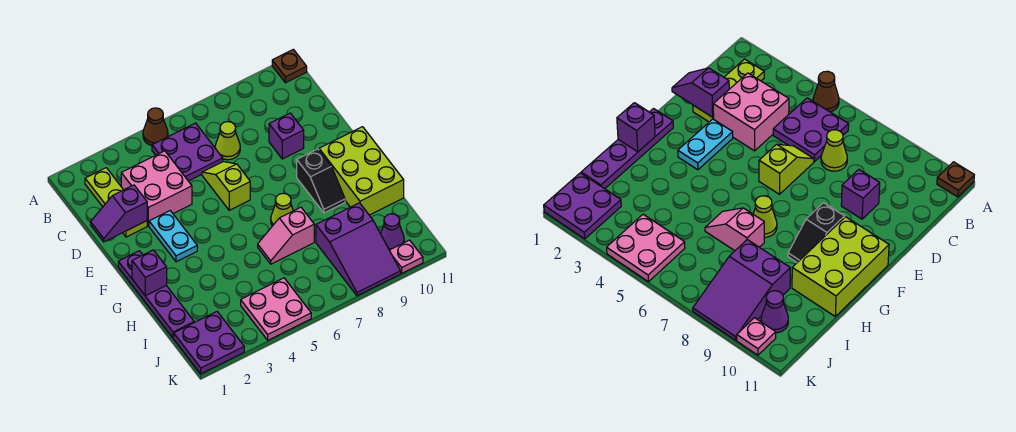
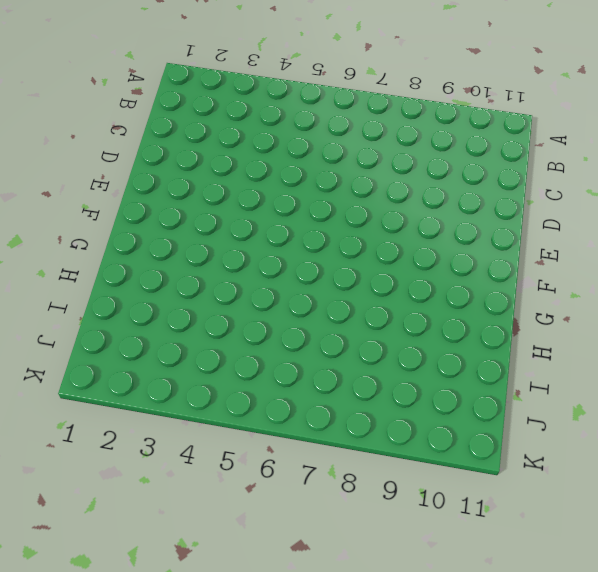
none -> brown 1x1 cone [143,108,168,145]
none -> brown 1x1 plate [272,49,307,83]
none -> lime 1x3 plate [85,168,147,237]

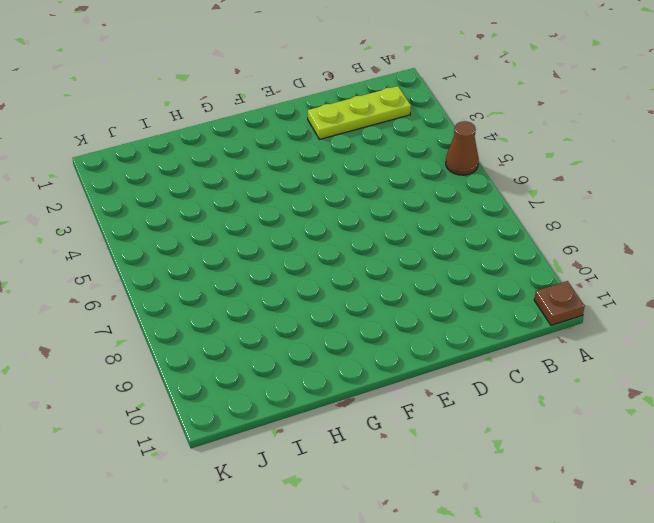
none -> purple 2x2 plate [152,123,223,181]
none -> pink 2x2 brick [121,151,192,226]
none -> lime 1x1 cone [215,122,240,160]

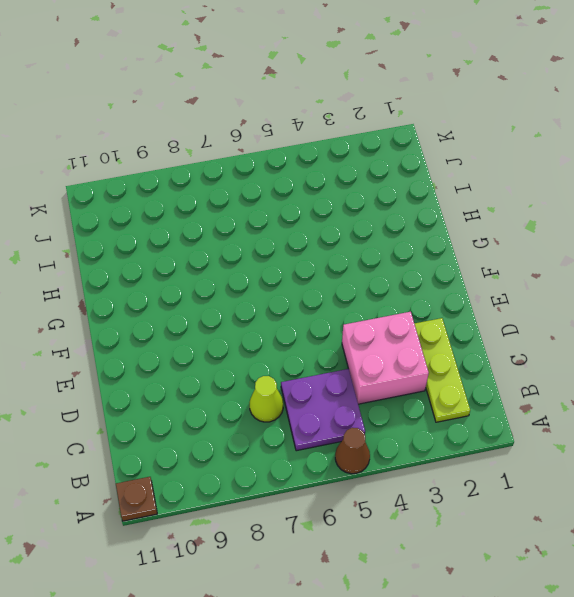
none -> lime 1x2 slope [202,162,250,210]
none -> purple 1x1 brick [269,113,304,159]
none -> cyan 1x2 plate [149,211,197,262]

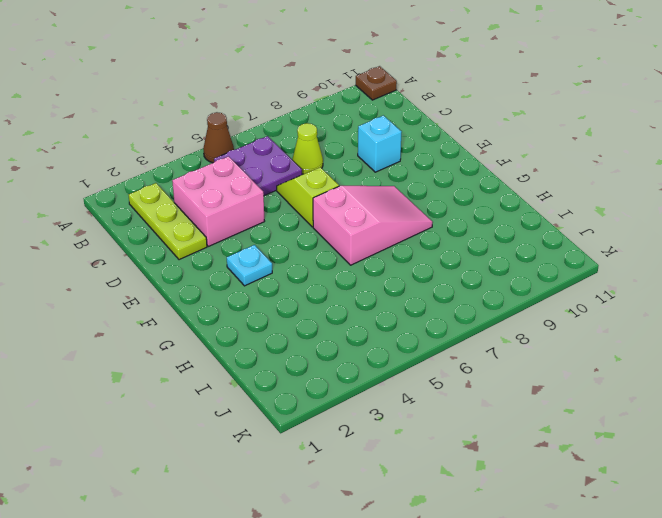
cyan 1x1 brick [358,115,401,172] -> purple 1x1 brick [269,113,304,159]
cyan 1x1 plate [227,245,272,286] -> cyan 1x2 plate [149,211,197,262]
pink 2x3 slope [313,186,433,265] -> lime 1x1 cone [271,193,293,226]
none -> purple 1x4 plate [118,251,194,338]
none -> black 1x2 slope [297,149,345,213]
none -> lime 2x3 brick [319,127,404,215]

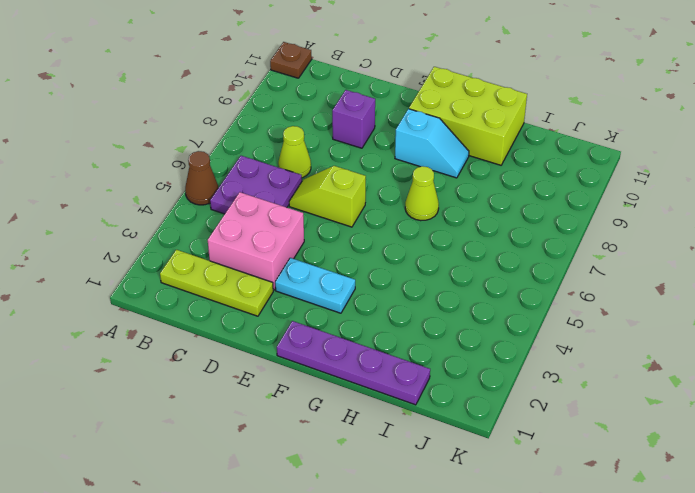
cyan 1x2 slope [395,109,469,178] -> black 1x2 slope [297,149,345,213]
none -> pink 1x2 slope [258,207,314,264]
none -> purple 2x3 slope [316,203,401,296]
none -> purple 2x2 plate [174,312,244,374]

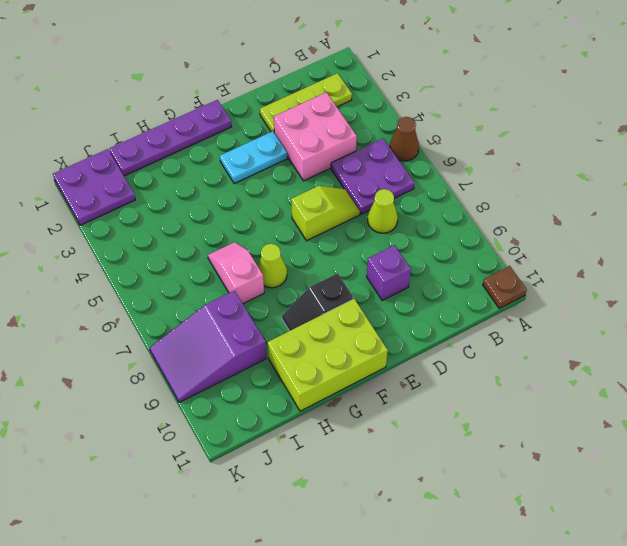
none -> pink 2x2 plate [241,278,311,340]
none -> purple 1x1 cone [381,214,404,250]
none -> pink 1x1 plate [389,240,423,273]

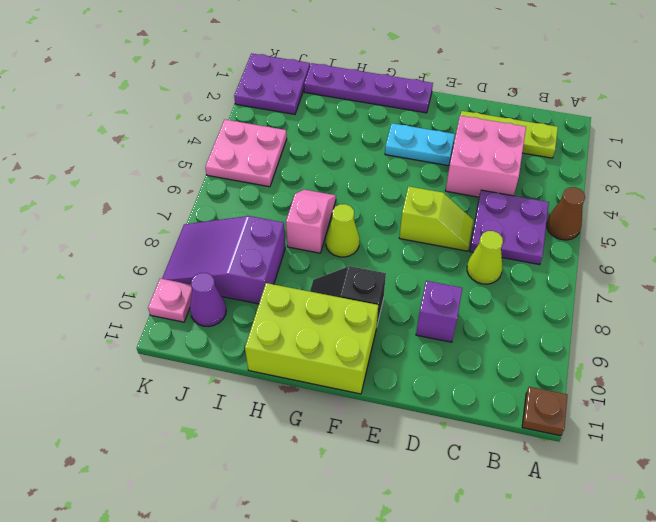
none -> purple 1x2 slope [91,185,147,242]
none -> purple 1x1 brick [132,250,167,296]

